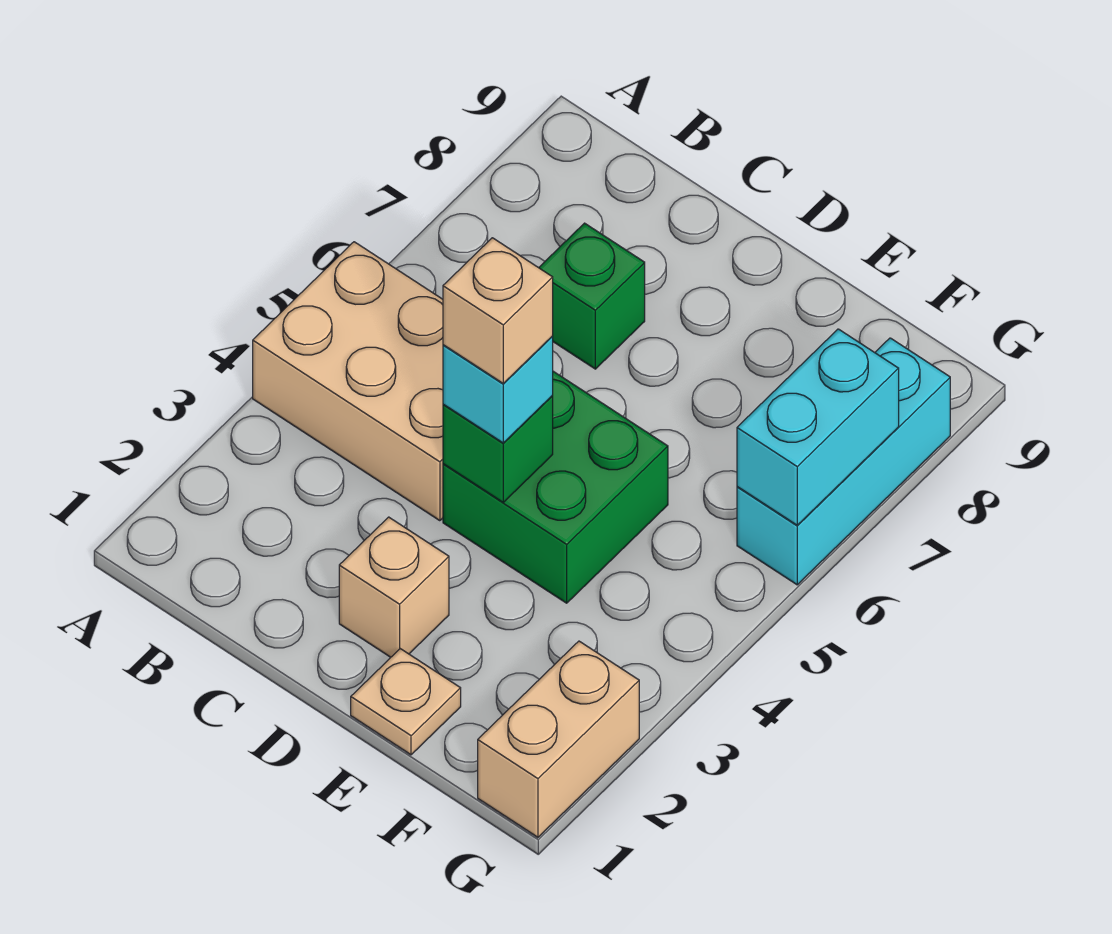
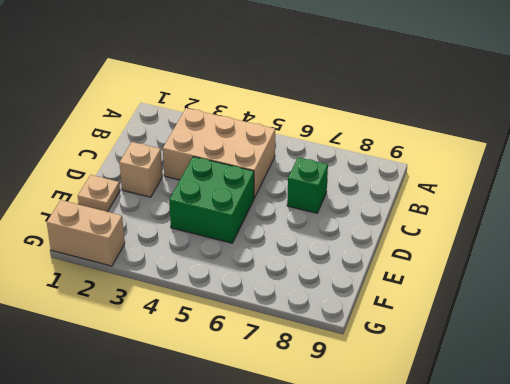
tan 2x3 brick [163,108,275,198] -> tan 2x3 brick turned to [253,242,443,521]
none -> cyan 1x3 brick [737,338,950,585]
none -> green 1x1 brick [443,396,553,502]

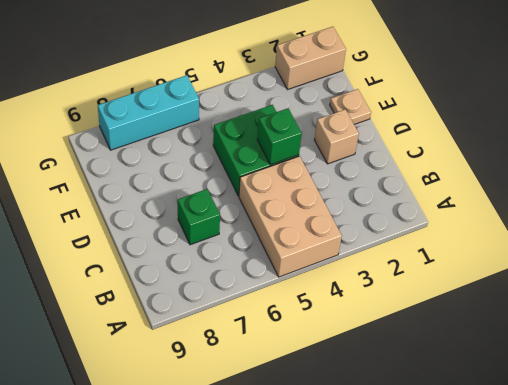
none -> cyan 1x2 brick [737,329,899,525]
none -> cyan 1x1 brick [443,337,553,443]

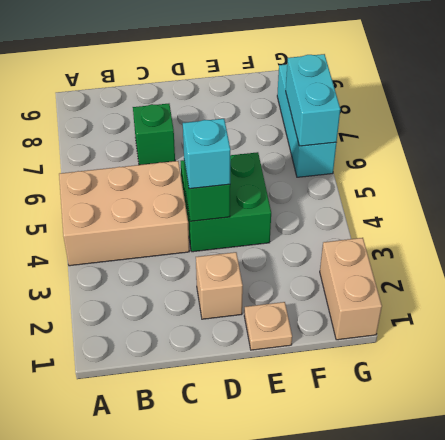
none -> tan 1x1 brick [443,238,553,383]

